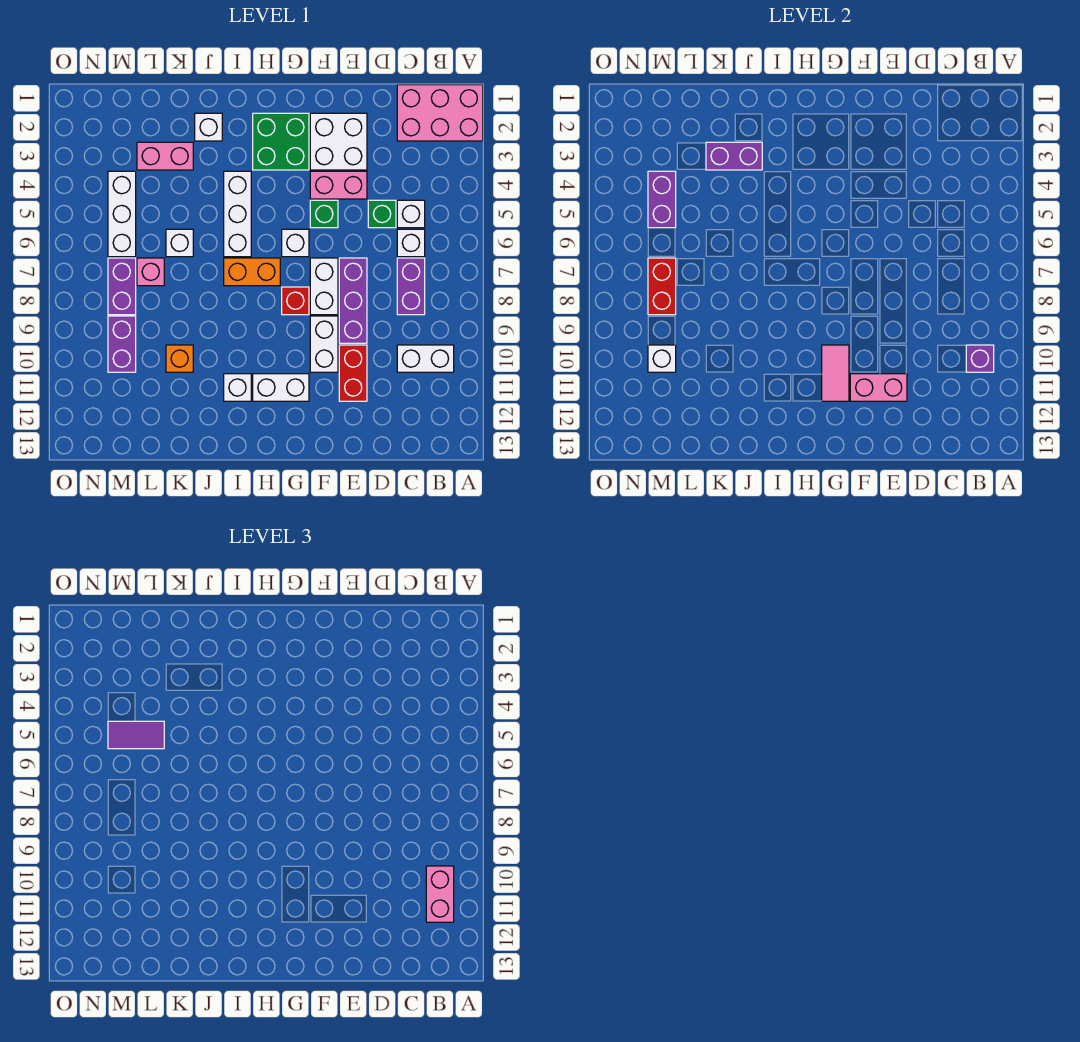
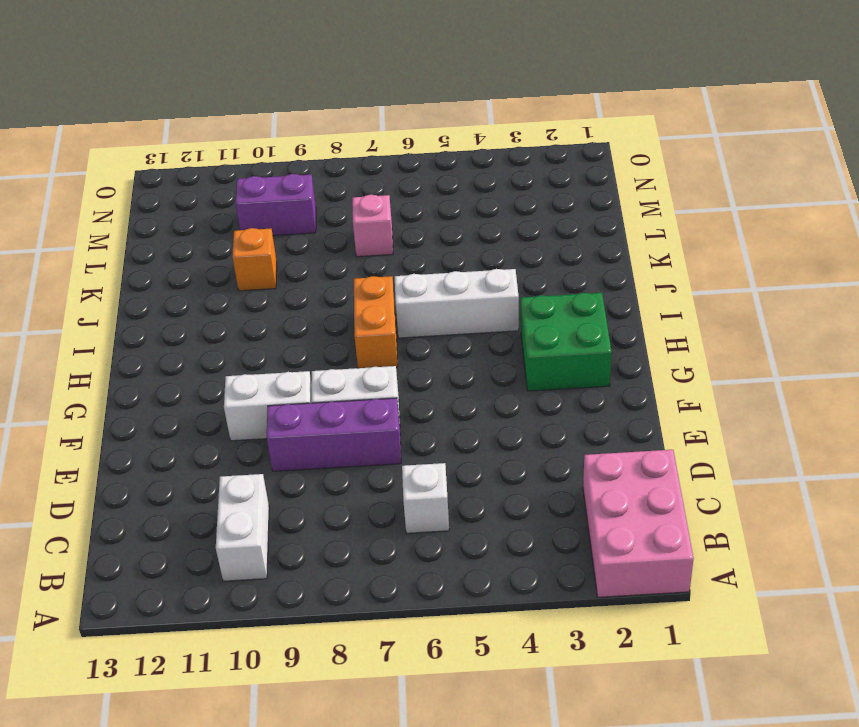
none -> white 1x1 brick [397,200,425,228]
none -> purple 1x2 brick [397,258,425,315]
none -> green 1x1 brick [368,200,396,228]
none -> white 2x2 brick [310,113,367,170]

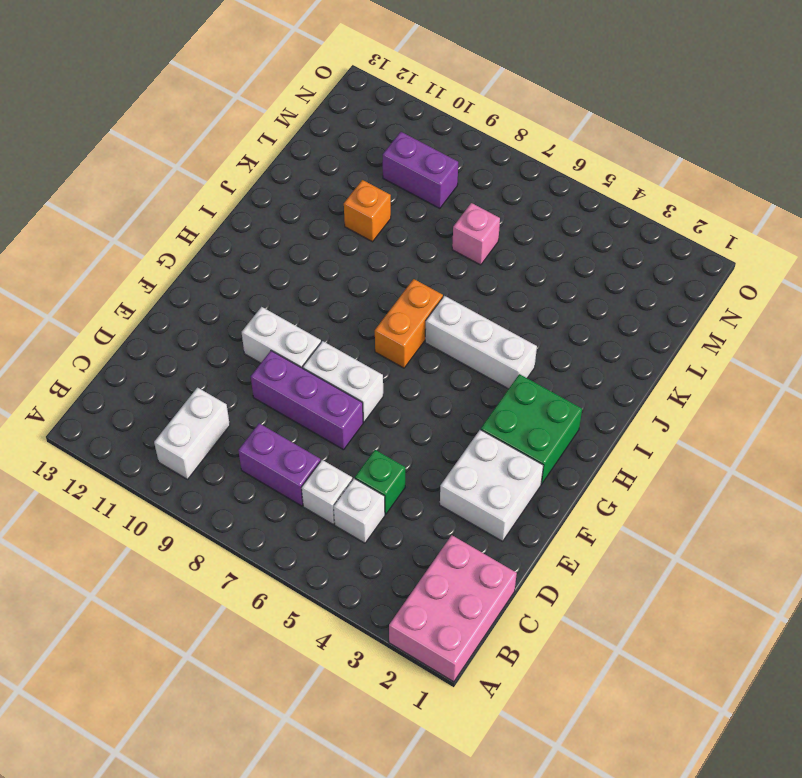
none -> pink 1x2 brick [310,171,367,199]
none -> red 1x2 brick [339,345,367,401]
none -> green 1x1 brick [310,200,338,228]
none -> white 1x1 brick [282,229,309,257]

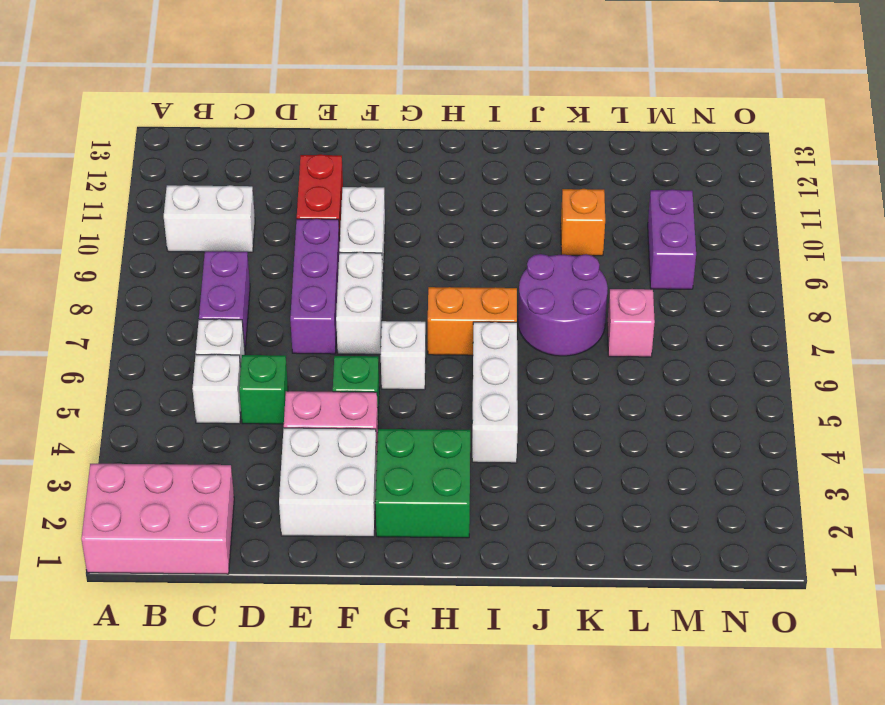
purple 2x2 round brick [518,254,608,356] -> none
none -> red 1x1 brick [282,287,309,315]
none -> white 1x2 brick [253,374,309,401]
none -> white 1x1 brick [224,374,251,401]
none -> white 1x1 brick [195,113,222,141]

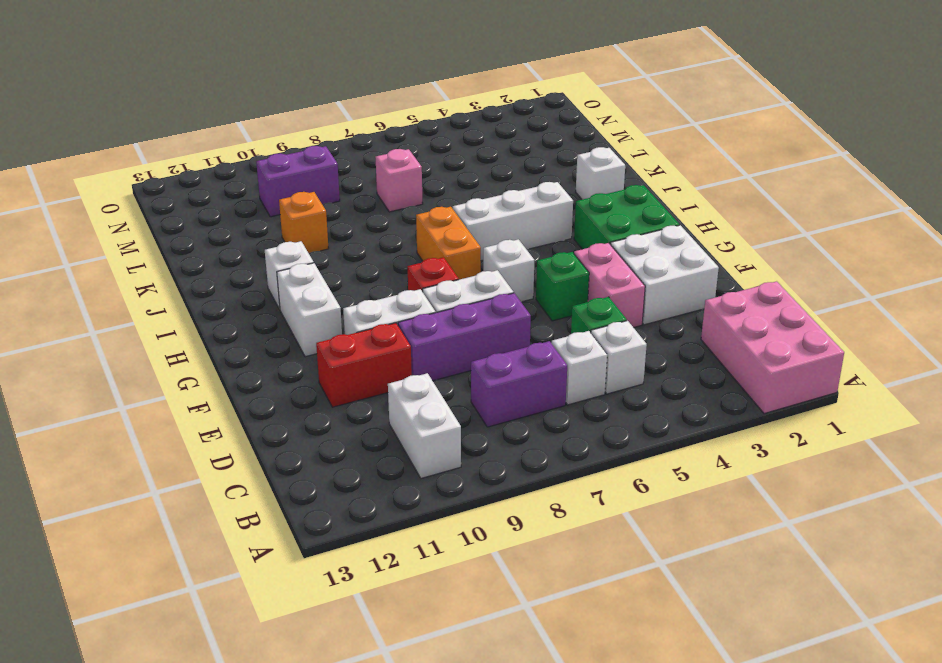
none -> pink 1x2 brick [137,142,193,170]
none -> white 1x1 brick [166,229,193,257]
none -> white 1x3 brick [108,171,136,257]
none -> purple 1x2 brick [108,258,136,315]

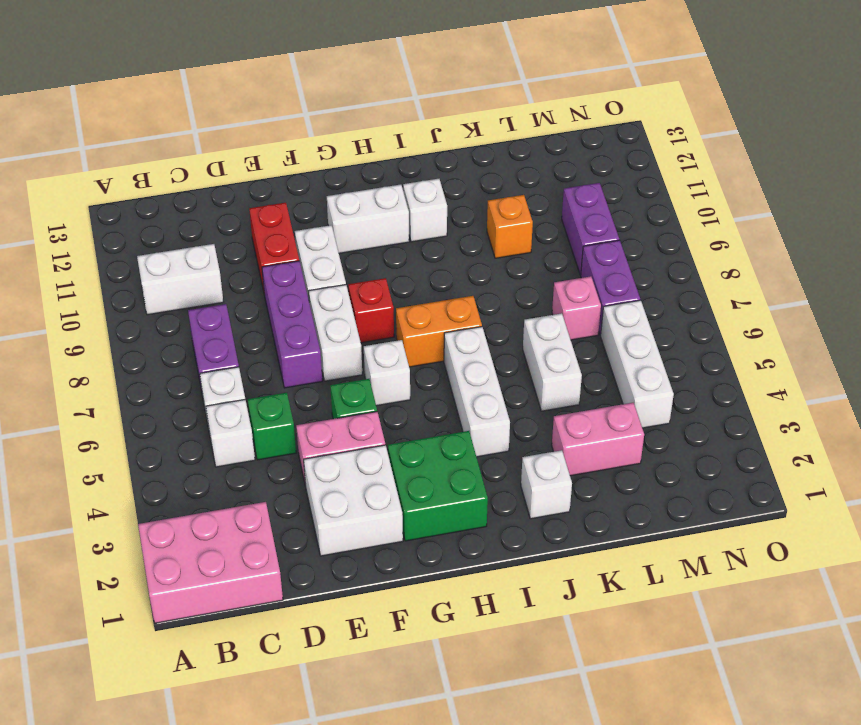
white 1x2 brick [523,313,582,411] -> white 1x1 brick [166,229,193,257]
none -> purple 1x1 brick [966,345,994,372]
none -> pink 1x2 brick [850,374,907,401]
none -> pink 1x2 tile [822,345,849,401]
none -> purple 1x2 brick [706,142,762,170]

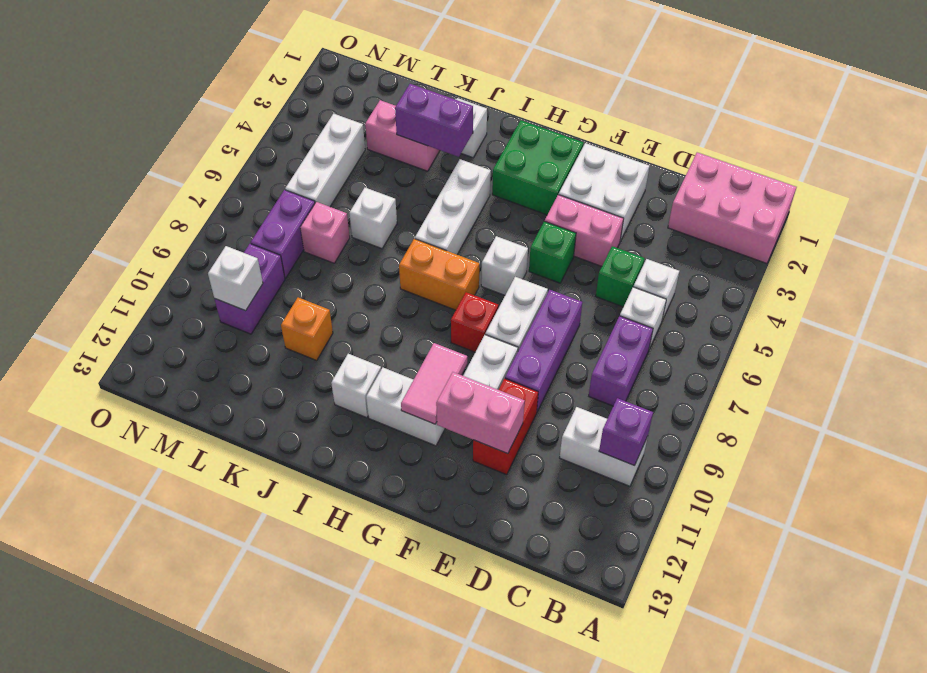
none -> purple 1x2 brick [648,171,676,228]
none -> red 1x2 brick [648,258,676,315]
none -> pink 1x2 brick [426,866,454,922]
none -> purple 1x2 tile [108,721,164,749]

